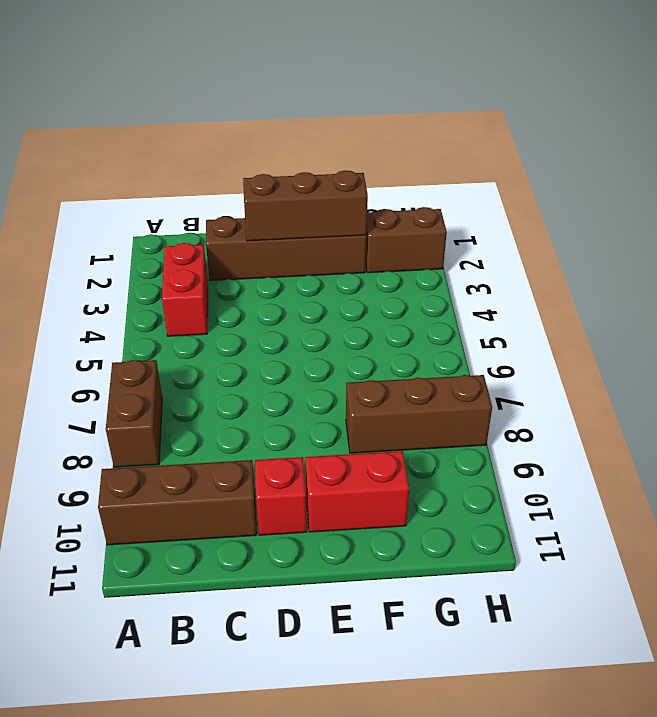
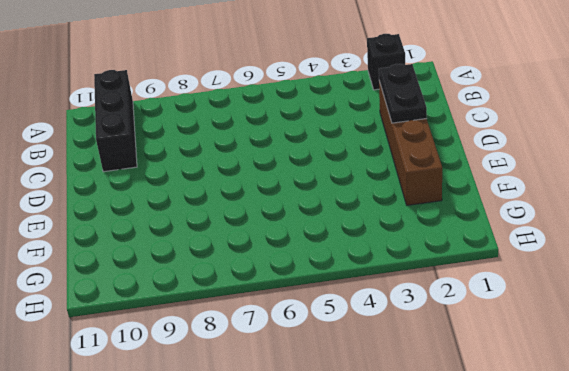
black 1x1 brick [367,34,405,90] -> none
black 1x3 brick [94,70,137,172] -> brown 1x3 brick [98,460,257,545]
black 1x2 plate [379,64,427,123] -> brown 1x3 brick [243,170,368,241]
none -> brown 1x2 brick [106,360,162,467]
none -> red 1x2 brick [162,243,208,336]

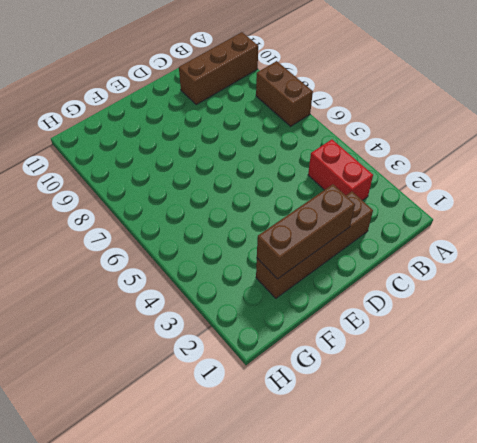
none -> red 1x1 brick [255,457,307,535]
none -> red 1x2 brick [305,451,409,532]

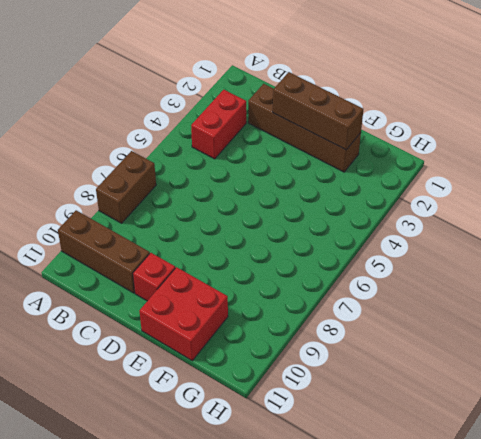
red 2x2 brick [140,267,228,361] -> red 1x2 brick [305,451,409,532]
none -> brown 1x3 brick [346,375,492,453]
none -> brown 1x2 brick [366,207,447,273]

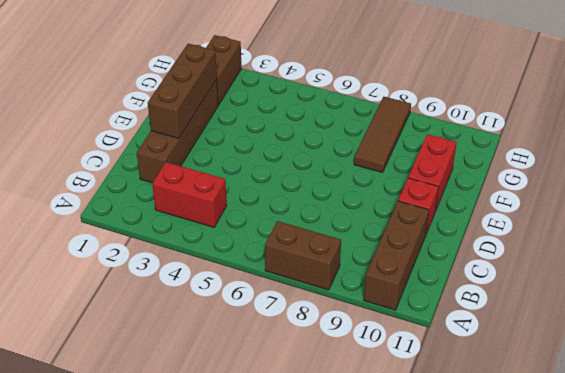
brown 1x3 tile [354,97,411,173] -> brown 1x3 brick [346,375,492,453]

